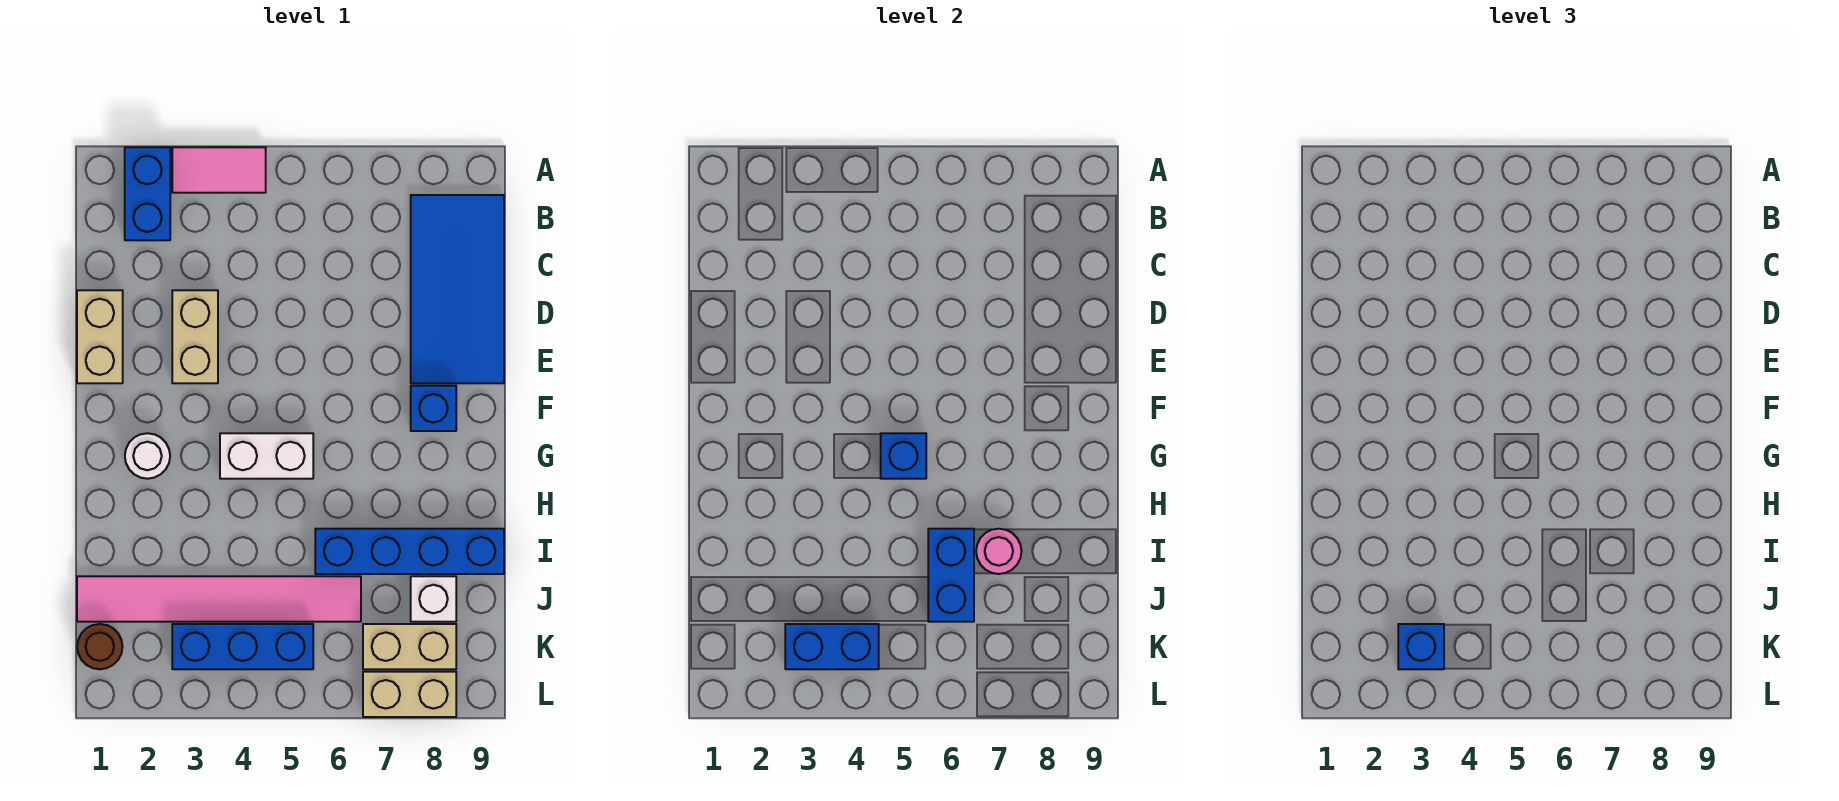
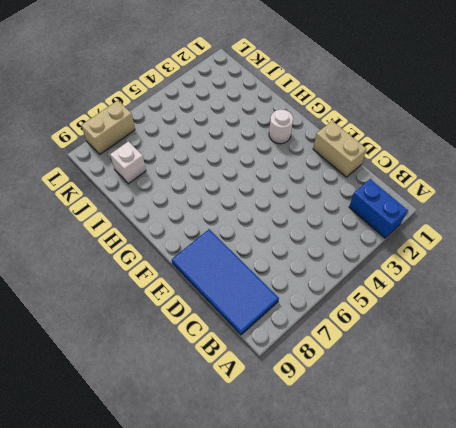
none -> pink 1x2 tile [172,147,266,193]
none -> tan 1x2 brick [172,290,218,383]
none -> blue 1x1 brick [411,386,456,431]

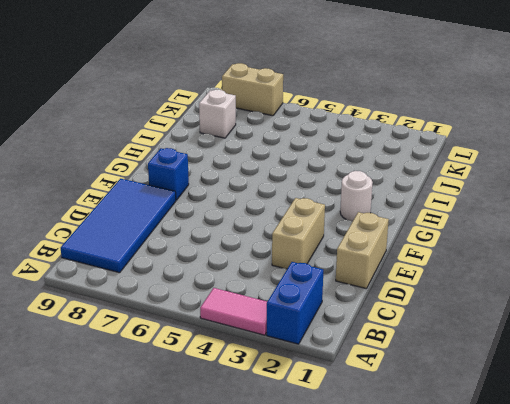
none -> white 1x2 brick [220,433,313,479]
none -> blue 1x4 brick [315,529,504,574]
none -> pink 1x6 tile [77,576,361,622]

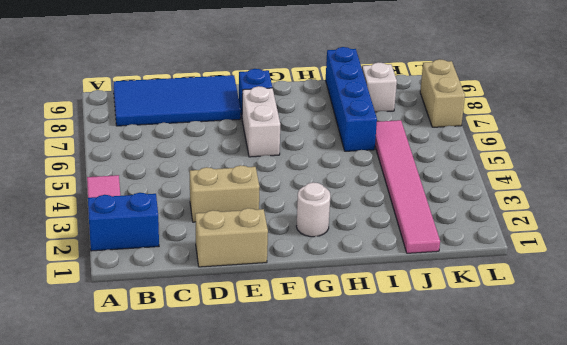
white 1x2 brick [242,86,280,157] -> white 1x2 brick moved to [220,433,313,479]
none -> brown 1x1 round brick [77,624,123,669]
none -> blue 1x3 brick [172,624,313,669]
none -> tan 1x2 brick [363,624,456,669]

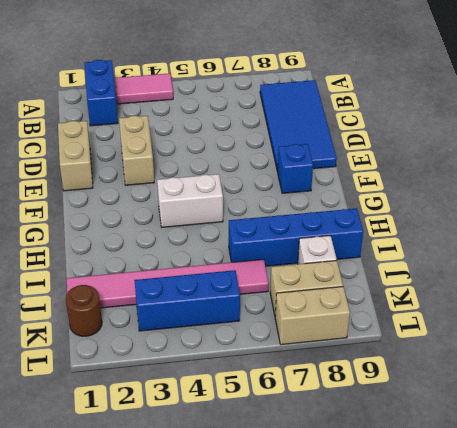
none -> white 1x1 round brick [125,433,170,479]
none -> blue 1x1 brick [881,433,926,479]
none -> blue 1x2 brick [928,529,974,622]

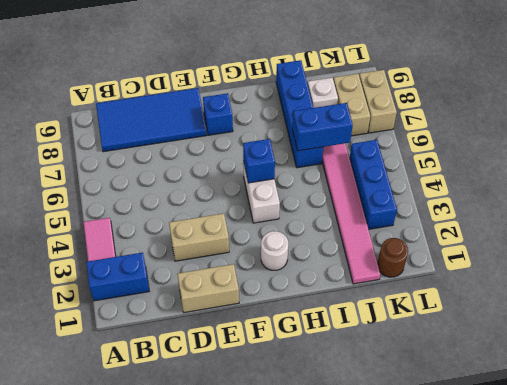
none -> pink 1x1 round brick [976,529,1021,574]
none -> blue 1x2 brick [785,624,879,669]
none -> blue 1x1 brick [1398,624,1444,669]

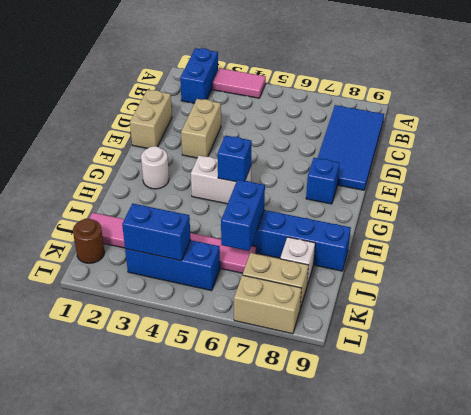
none -> pink 1x1 round brick [976,529,1021,574]
none -> blue 1x1 brick [1398,624,1444,669]

